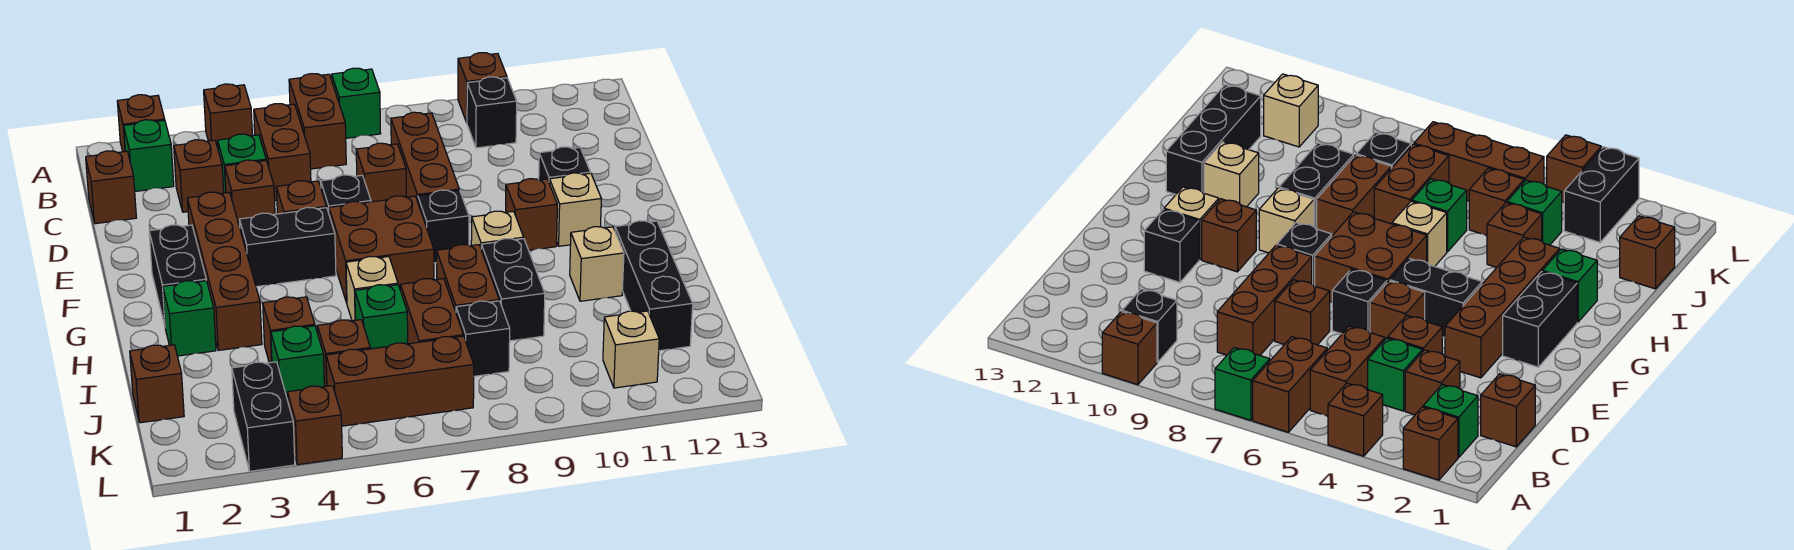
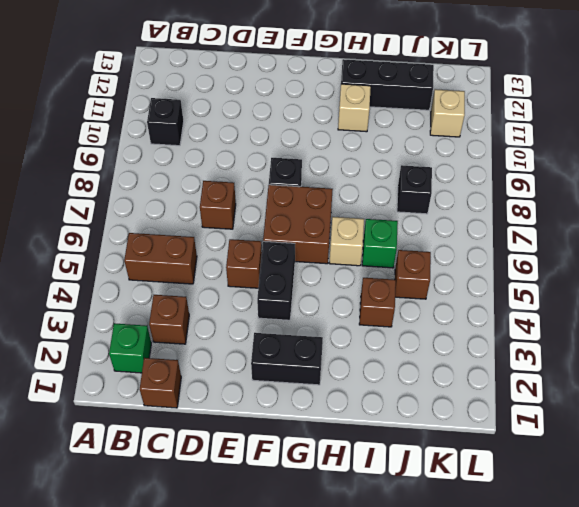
none -> brown 1x1 brick [117,95,165,152]
none -> brown 1x1 brick [204,84,252,148]
none -> brown 1x2 brick [289,74,346,169]
none -> green 1x1 brick [332,68,381,138]

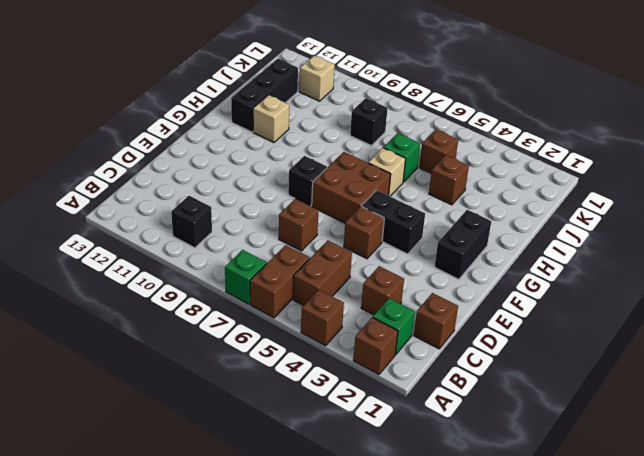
none -> brown 1x1 brick [458,53,507,122]
none -> green 1x1 brick [218,134,266,193]
none -> brown 1x3 brick [391,112,459,201]
none -> brown 1x1 brick [225,160,275,227]

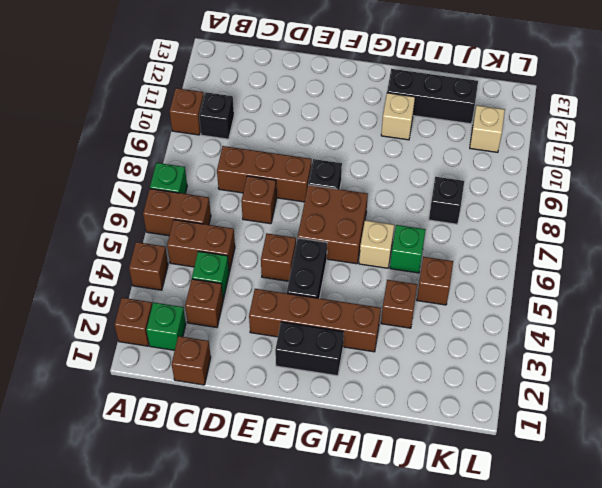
none -> brown 1x1 brick [225,160,275,227]
none -> black 1x1 brick [321,175,371,213]
none -> black 1x1 brick [539,147,591,183]
none -> brown 1x1 brick [506,179,557,250]

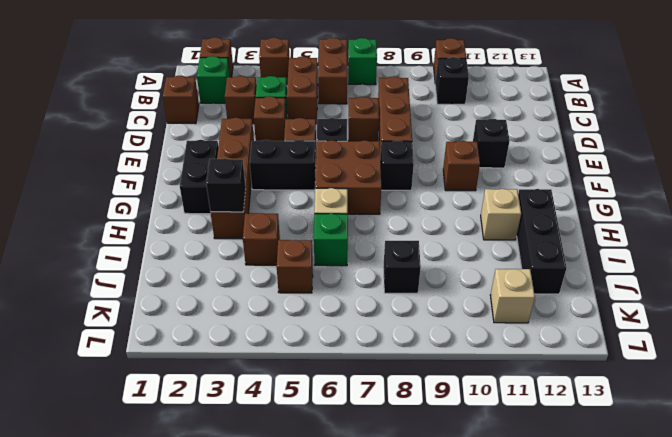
black 1x1 brick [206,158,246,212] -> none
none -> tan 1x1 brick [549,173,601,246]
none -> tan 1x1 brick [471,211,524,248]
none -> green 1x1 brick [163,281,216,356]
none -> brown 1x2 brick [437,245,499,311]

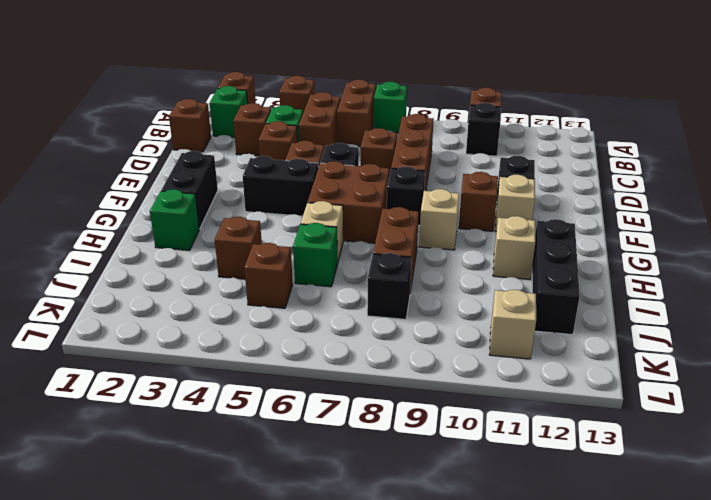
none -> brown 1x4 brick [187,192,262,350]
none -> black 1x2 brick [481,239,545,341]
none -> brown 1x2 brick [401,279,463,344]
none -> brown 1x1 brick [130,345,184,423]

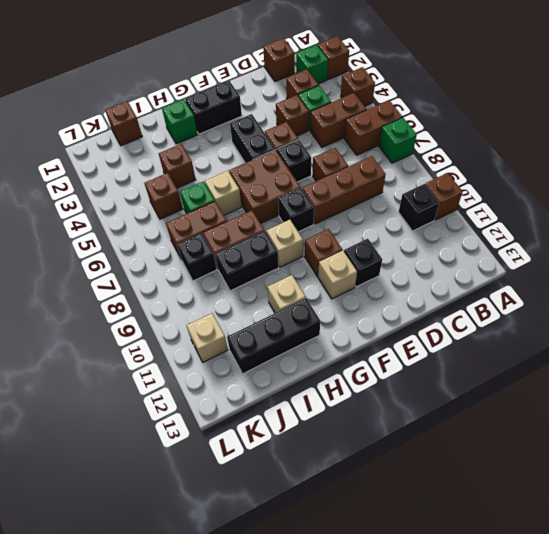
none -> brown 1x4 brick [187,192,262,350]
none -> green 1x1 brick [271,326,324,400]
none -> black 1x2 brick [232,362,295,471]
none -> brown 1x3 brick [326,336,474,426]

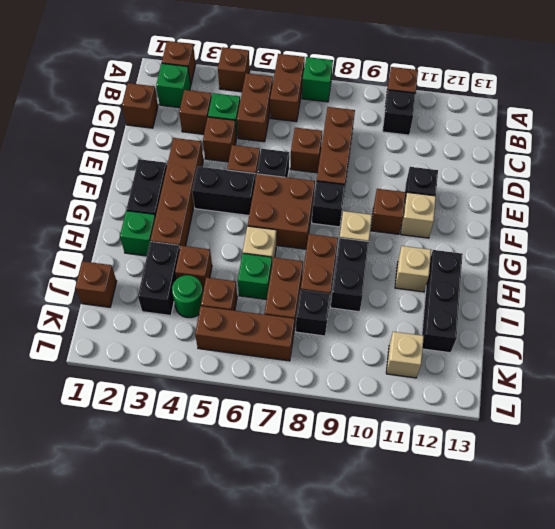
black 1x2 brick [138,242,180,315] -> black 1x2 brick moved to [232,362,295,471]
green 1x1 round brick [172,275,203,318] -> green 1x1 brick [271,326,324,400]
none -> brown 1x1 brick [287,386,342,465]

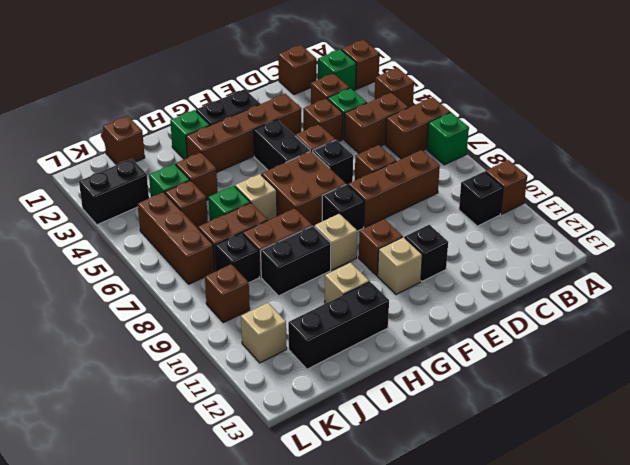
brown 1x1 brick [205,264,250,323] -> brown 1x1 brick moved to [287,386,342,465]

